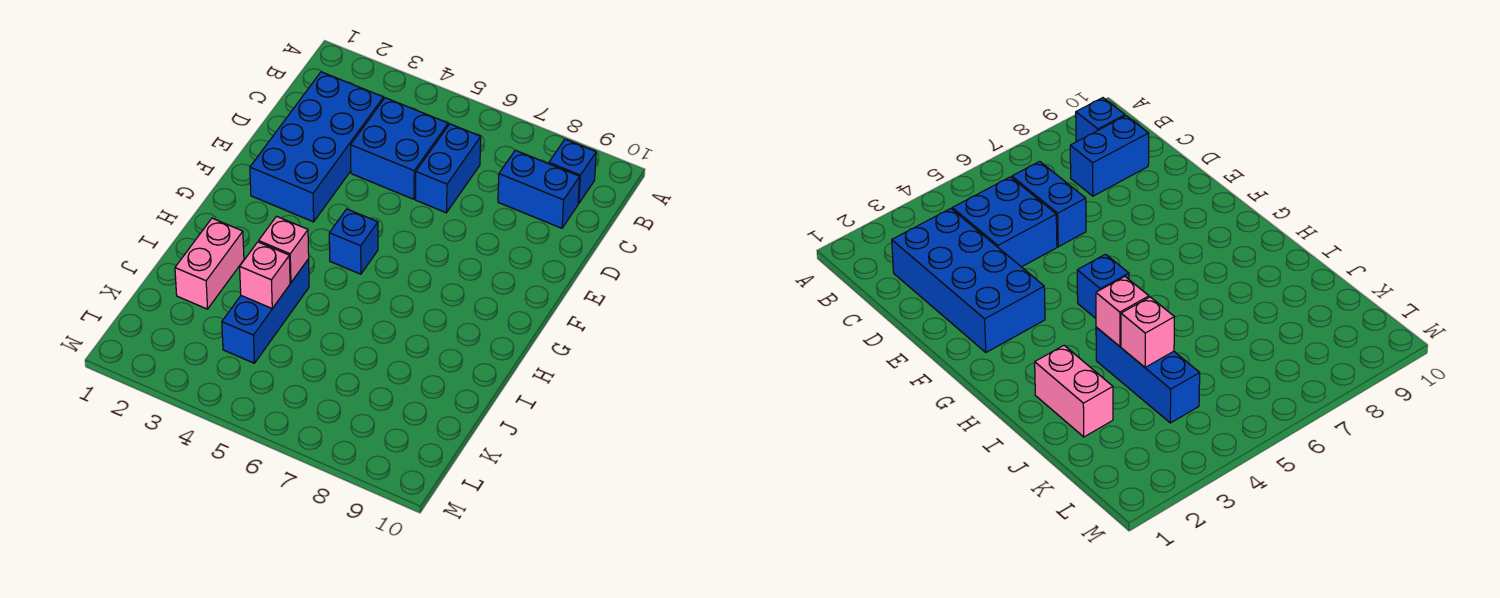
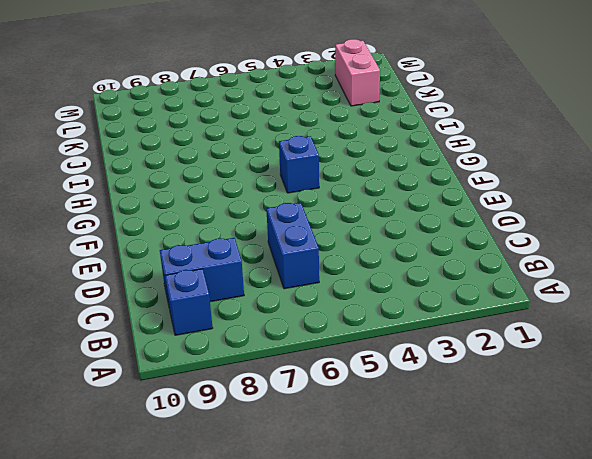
pink 1x2 brick [335,39,380,106] -> pink 1x2 brick moved to [175,218,244,309]
none -> blue 2x4 brick [250,72,383,222]
none -> blue 2x2 brick [351,98,448,199]

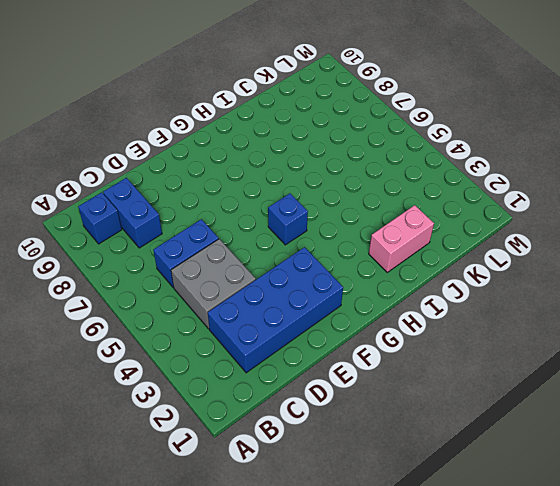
grey 2x2 brick [171,239,256,329] -> blue 2x2 brick [351,98,448,199]
none -> blue 1x3 brick [222,259,309,363]
none -> pink 1x1 brick [259,216,309,283]

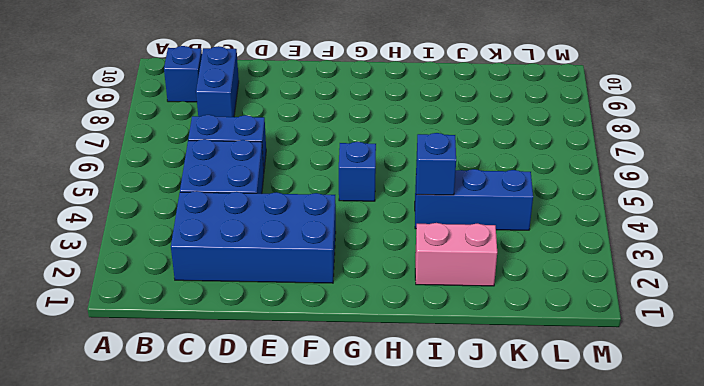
blue 1x1 brick [416,133,456,195] -> pink 1x1 brick [259,216,309,283]
none -> pink 1x1 brick [240,242,290,308]

